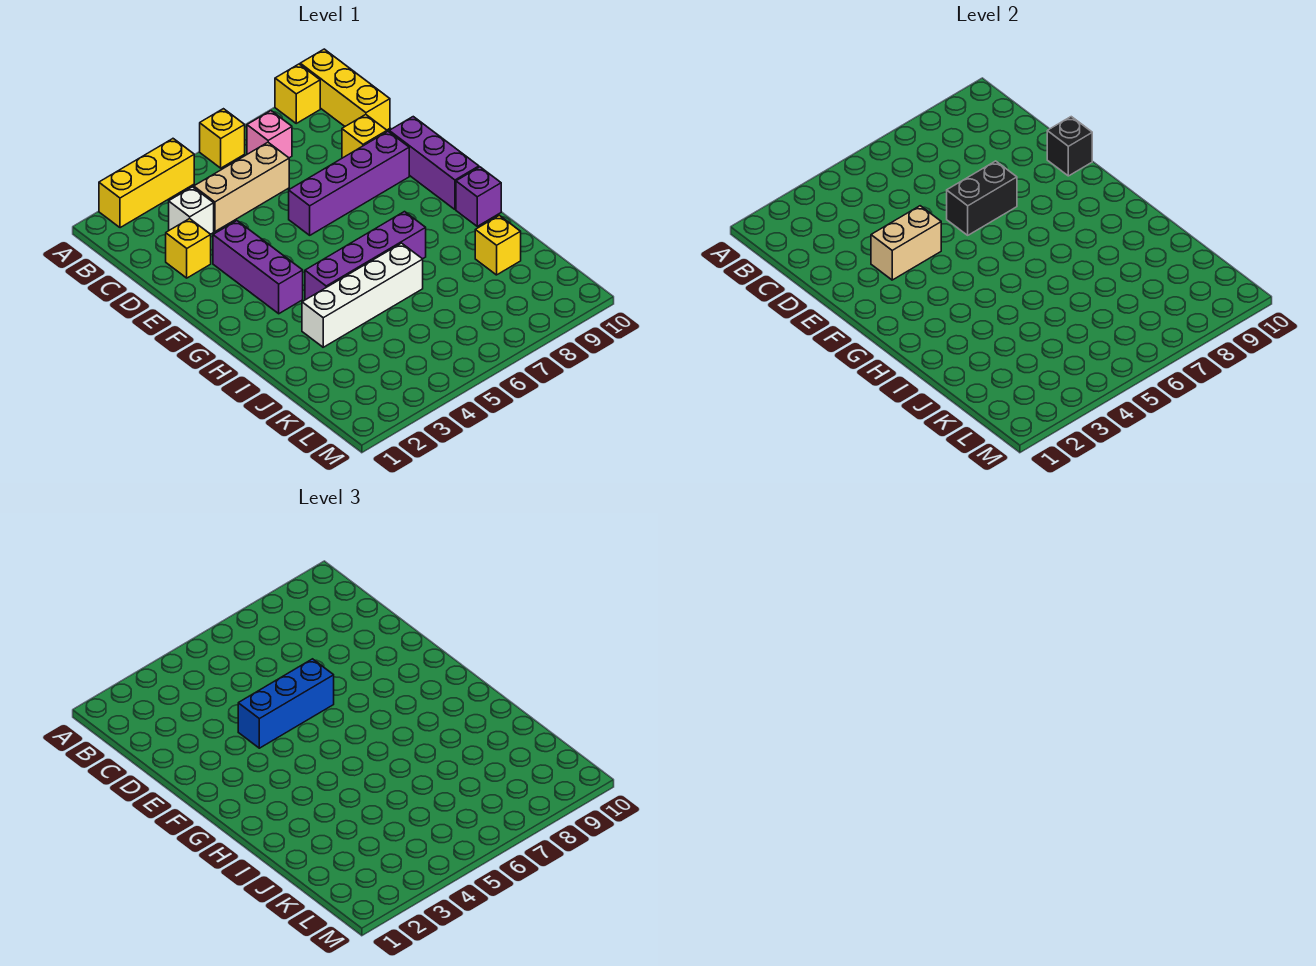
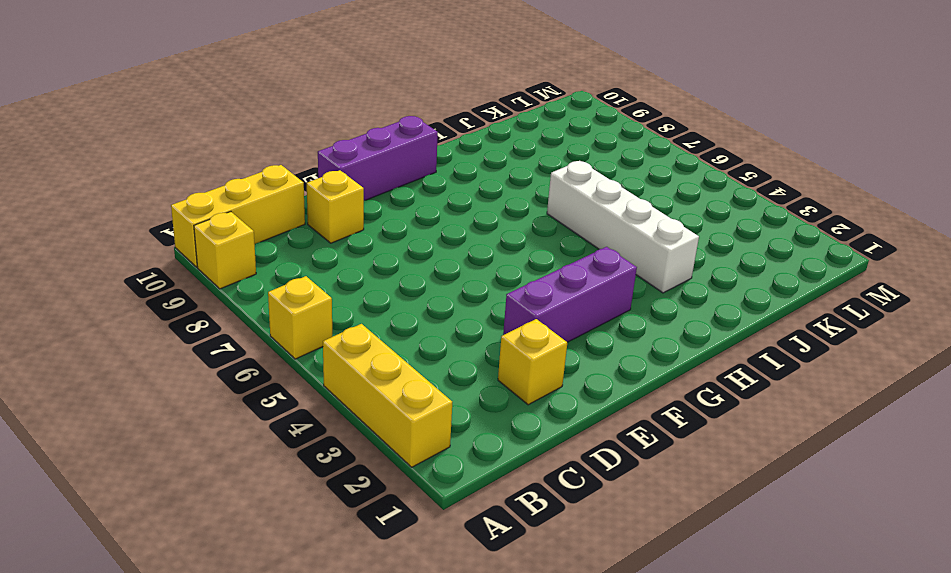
none -> pink 1x1 brick [247,111,292,158]
none -> white 1x1 brick [169,187,214,234]
none -> tan 1x3 brick [194,142,289,231]

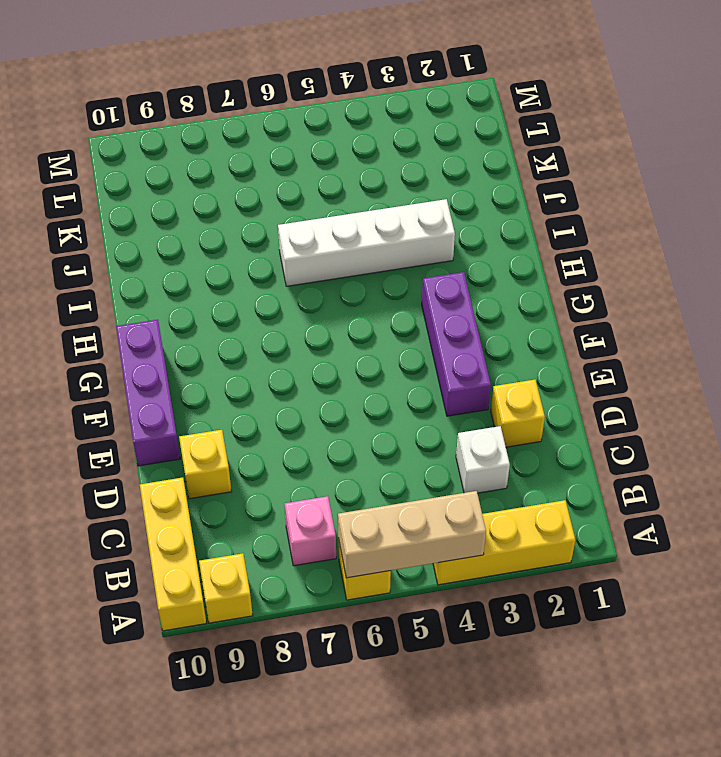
tan 1x3 brick [338,491,486,578] -> tan 1x3 brick moved to [194,142,289,231]
none -> purple 1x4 brick [289,132,409,235]
none -> purple 1x4 brick [305,212,426,300]
none -> purple 1x1 brick [456,167,501,226]

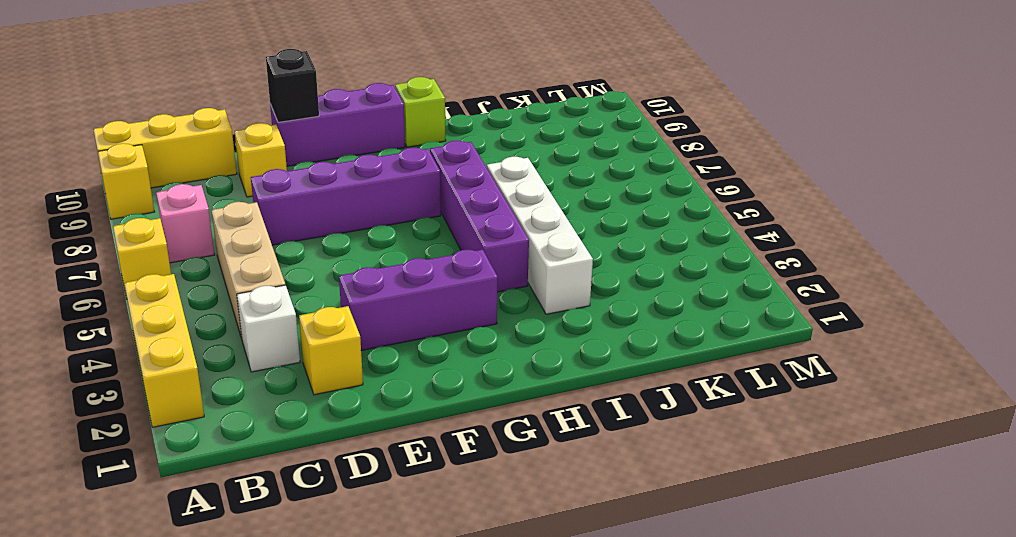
purple 1x4 brick [251,148,441,245] -> purple 1x4 brick turned to [289,132,409,235]
lime 1x1 brick [395,77,446,147] -> purple 1x1 brick [456,167,501,226]
none -> yellow 1x1 brick [475,215,521,275]
none -> tan 1x2 brick [871,206,941,280]
none -> black 1x2 brick [947,161,1017,235]

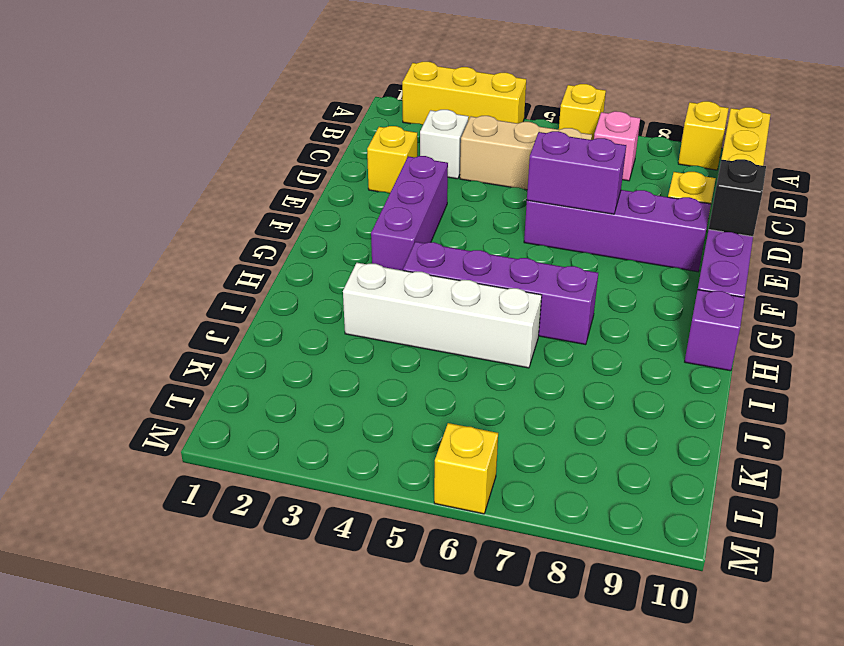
purple 1x2 brick [527,131,626,214] -> black 1x2 brick [947,161,1017,235]
yellow 1x1 brick [434,423,498,514] -> yellow 1x1 brick moved to [475,215,521,275]
none -> tan 1x2 brick [871,206,941,280]
none -> blue 1x3 brick [238,659,334,748]

